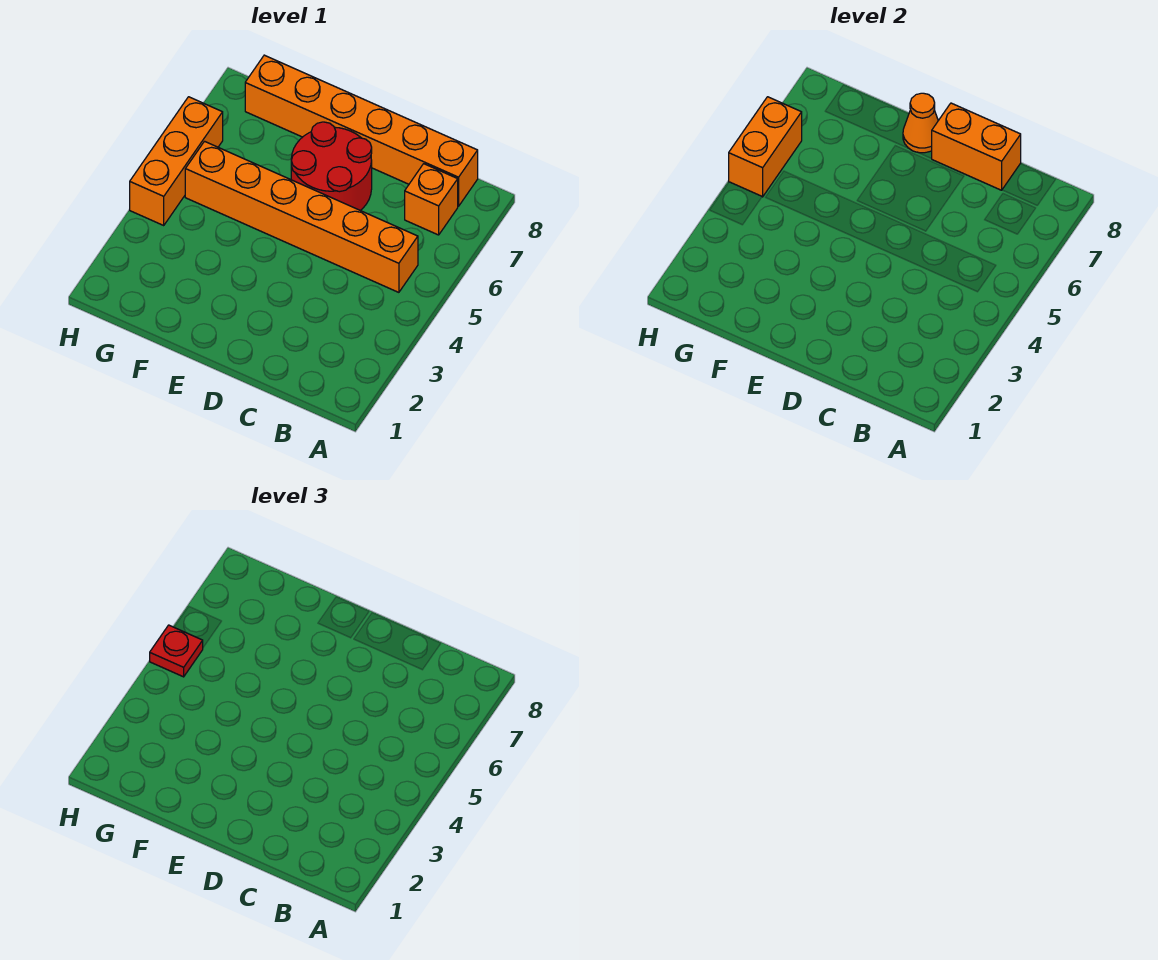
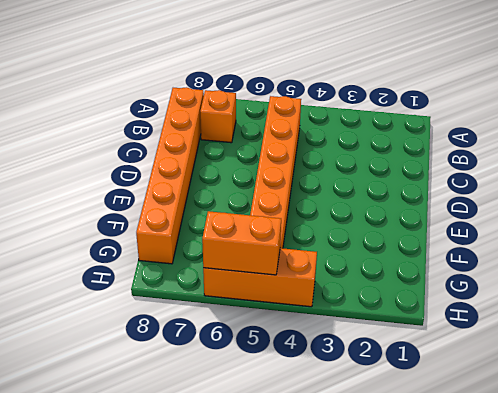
none -> red 2x2 round brick [291,122,372,210]
none -> orange 1x2 brick [932,103,1021,190]

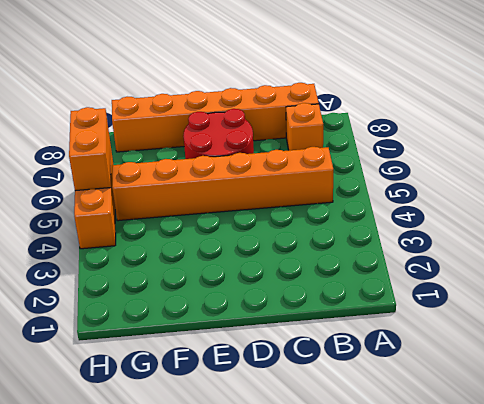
none -> orange 1x2 brick [932,103,1021,190]
none -> orange 1x1 cone [903,93,938,153]

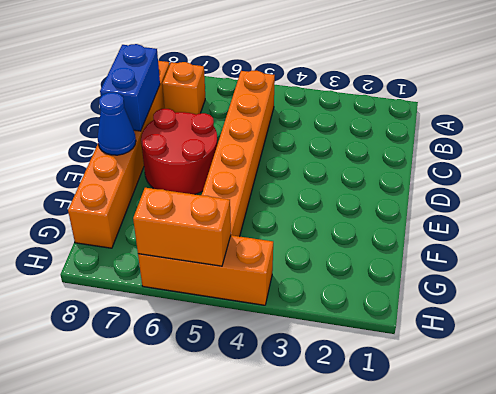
blue 1x2 brick [100,44,160,131] -> orange 1x2 brick [932,103,1021,190]
blue 1x1 cone [98,92,136,155] -> orange 1x1 cone [903,93,938,153]
none -> red 1x1 plate [150,625,203,677]

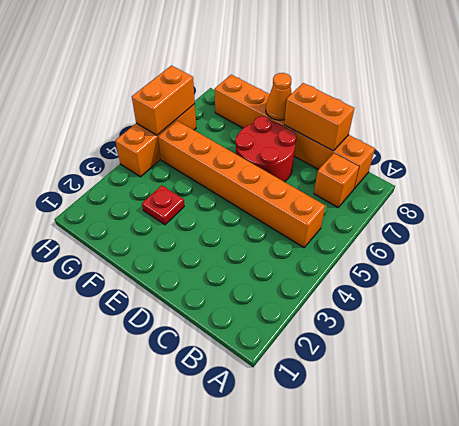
red 1x1 plate [142,185,184,225] -> red 1x1 plate moved to [150,625,203,677]

